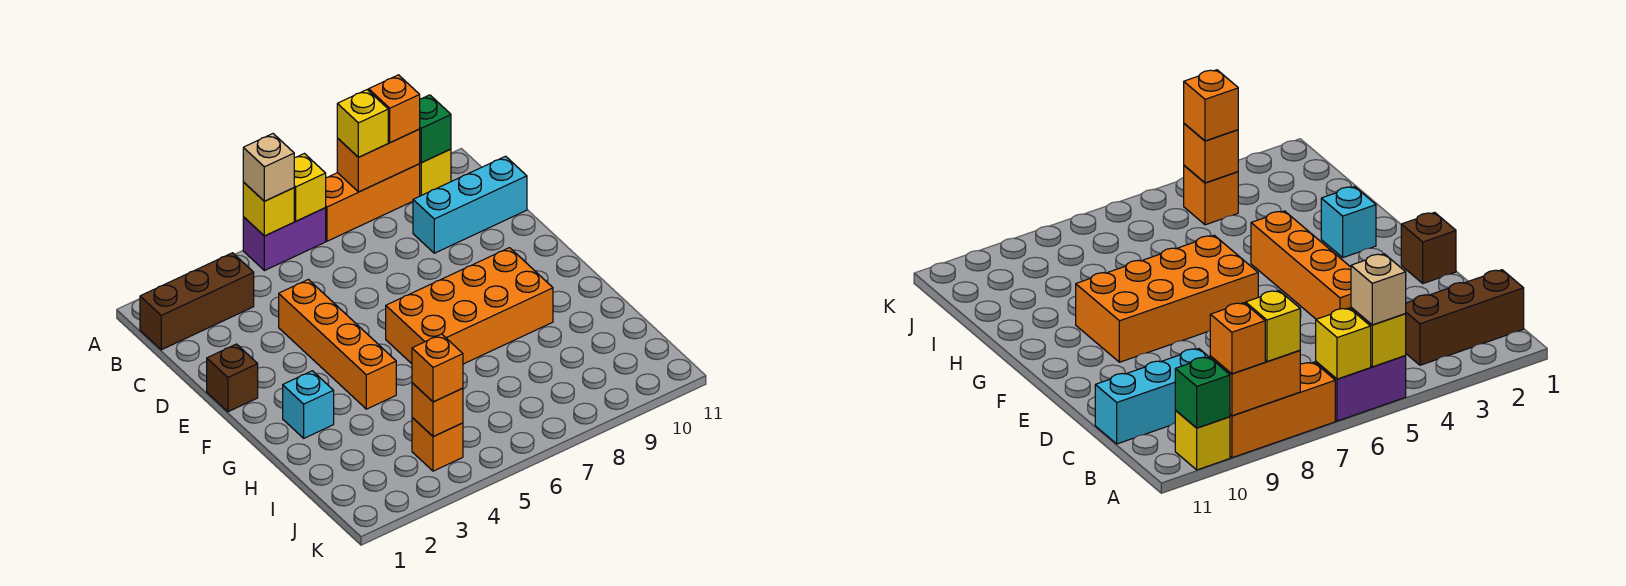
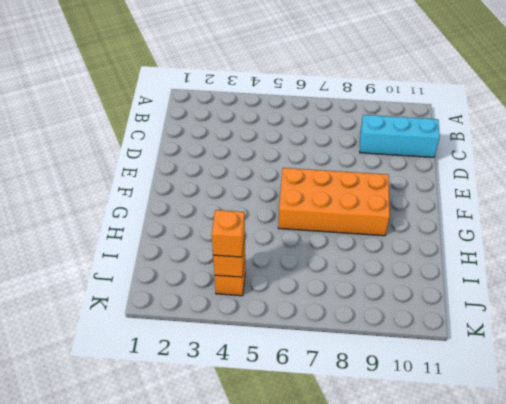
none -> purple 1x2 brick [243,208,326,271]
none -> orange 1x3 brick [325,164,420,241]
none -> yellow 1x1 brick [420,149,451,196]

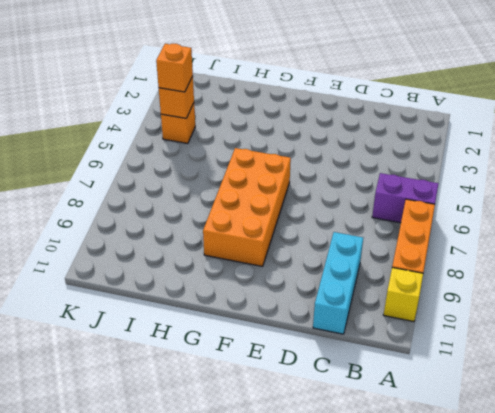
purple 1x2 brick [372,173,439,223] -> purple 1x2 brick turned to [243,208,326,271]
none -> brown 1x3 brick [140,253,254,350]
none -> orange 1x4 brick [279,280,396,409]
none -> brown 1x1 brick [207,344,258,412]

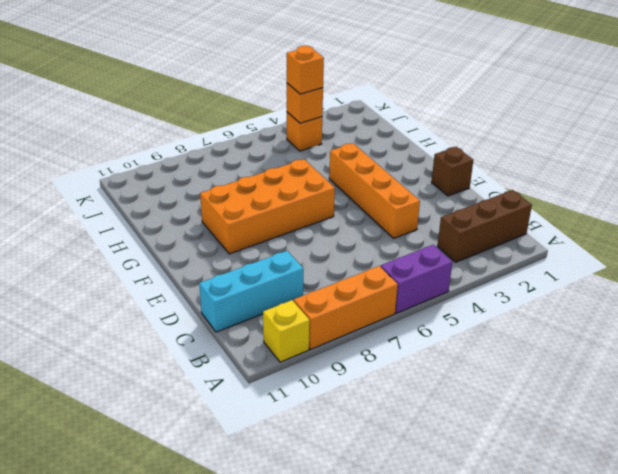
none -> cyan 1x1 brick [283,371,334,438]
none -> yellow 1x1 brick [243,182,294,236]
none -> yellow 1x1 brick [294,154,326,221]

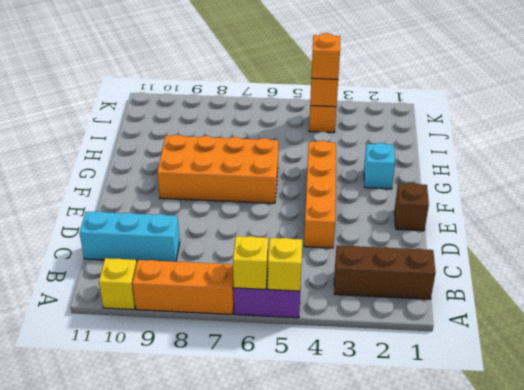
none -> orange 1x2 brick [337,129,420,192]
none -> green 1x1 brick [420,95,451,163]
none -> tan 1x1 brick [243,134,294,201]

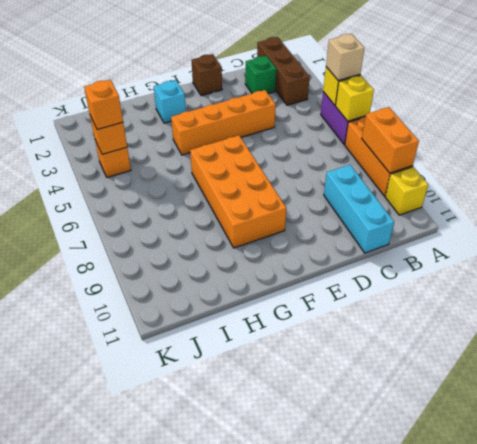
green 1x1 brick [245,56,276,94] -> green 1x1 brick moved to [420,95,451,163]
none -> yellow 1x1 brick [337,90,388,157]
none -> orange 1x1 brick [369,75,420,143]

